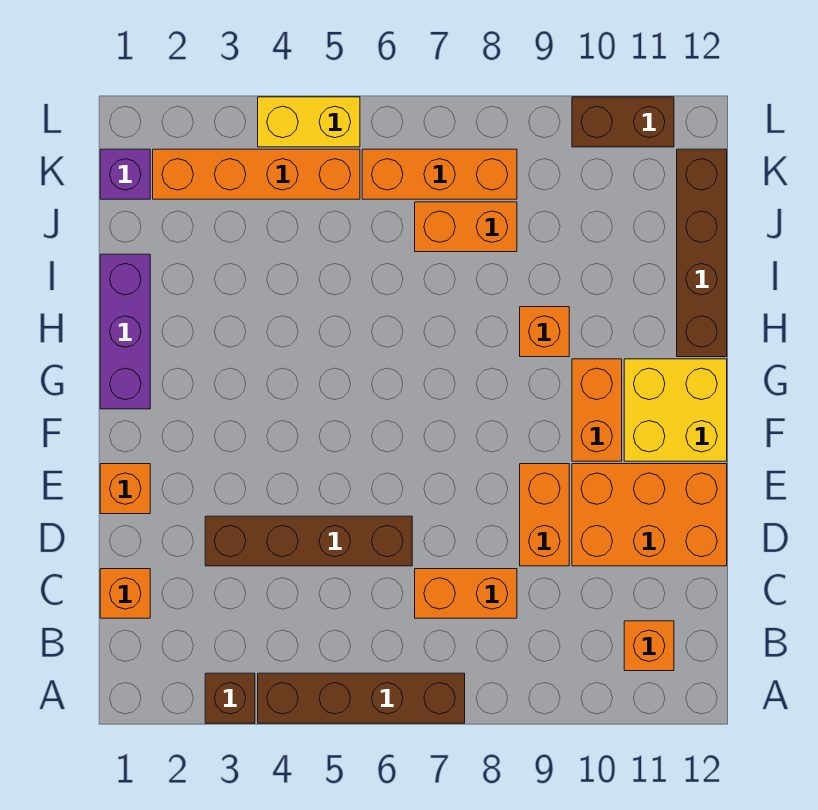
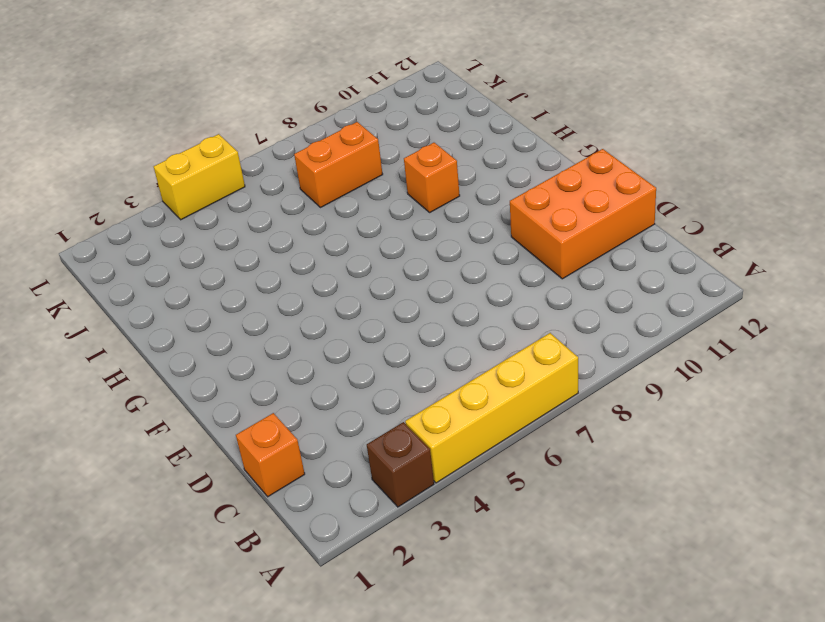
yellow 1x4 brick [405,333,578,483] -> brown 1x4 brick [258,673,465,723]
none -> orange 1x1 brick [624,621,674,671]
none -> orange 1x2 brick [415,569,517,618]
none -> brown 1x4 brick [205,516,412,566]

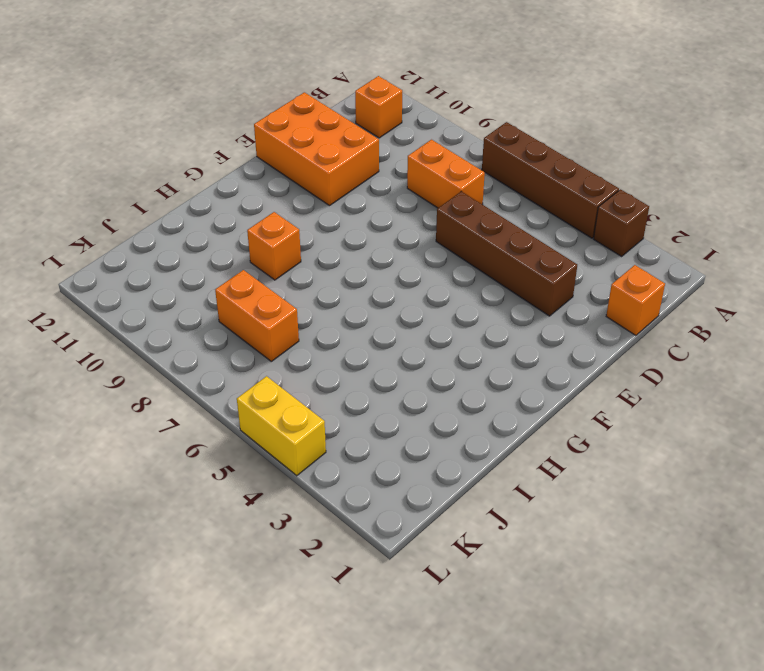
none -> orange 1x2 brick [520,464,569,566]
none -> orange 1x1 brick [100,464,150,514]
none -> orange 1x2 brick [572,359,622,461]

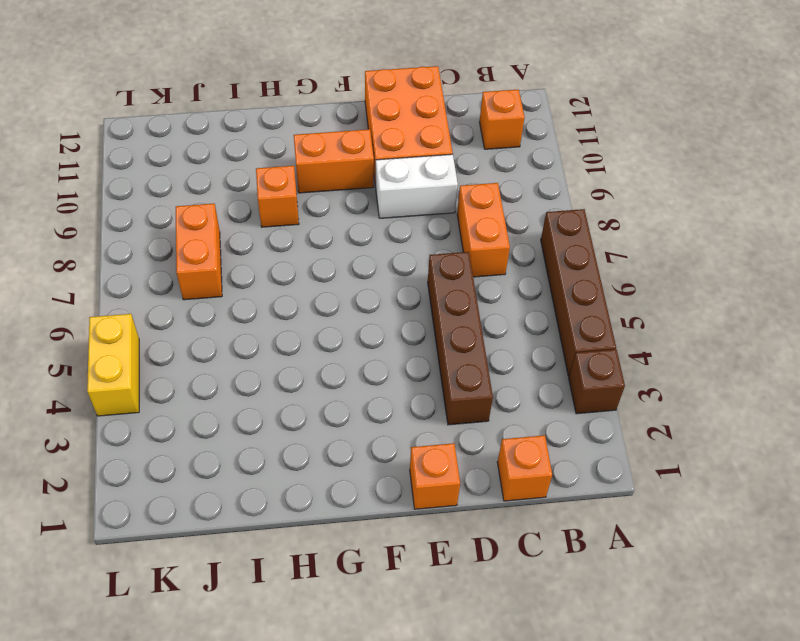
white 1x2 brick [376,154,458,218] -> orange 1x2 brick [520,464,569,566]
none -> yellow 2x2 brick [624,359,727,461]
none -> purple 1x3 brick [100,254,150,409]
none -> brown 1x4 brick [677,149,727,357]

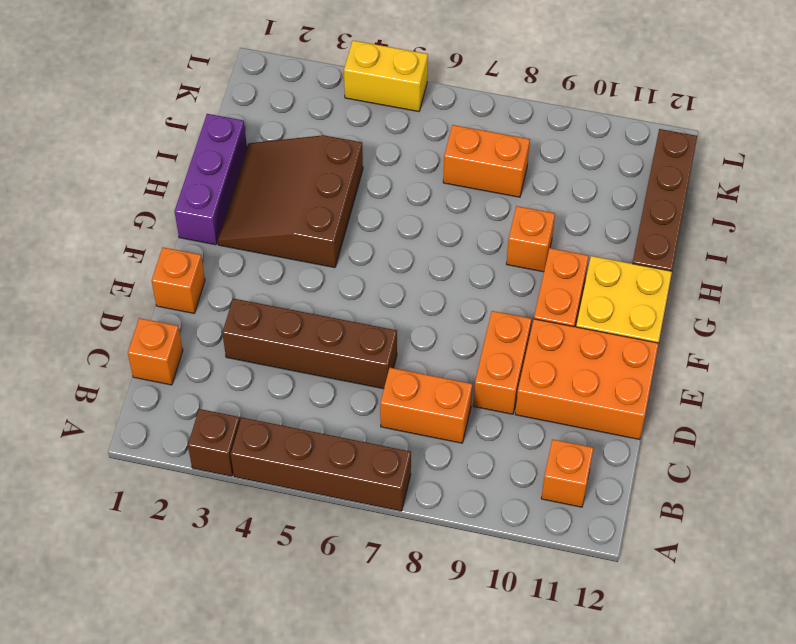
brown 3x3 slope [218,135,363,268] -> none
none -> purple 1x1 brick [100,149,150,199]
none -> orange 1x4 brick [153,149,360,199]
none -> orange 1x3 brick [362,149,517,199]

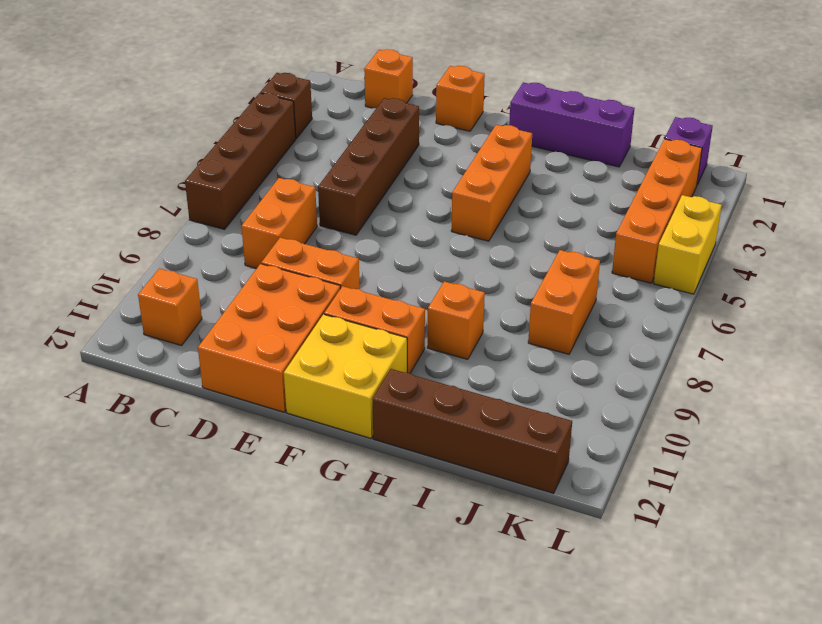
orange 1x3 brick [451,125,532,241] -> orange 1x3 brick moved to [362,149,517,199]
none -> brown 1x2 brick [572,97,674,147]

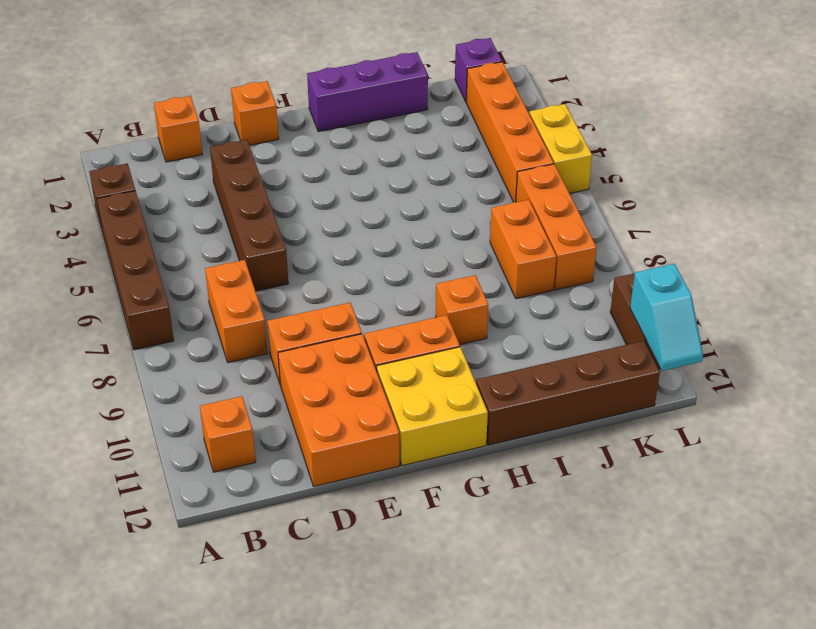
cyan 1x2 slope [630,264,703,371] -> none

